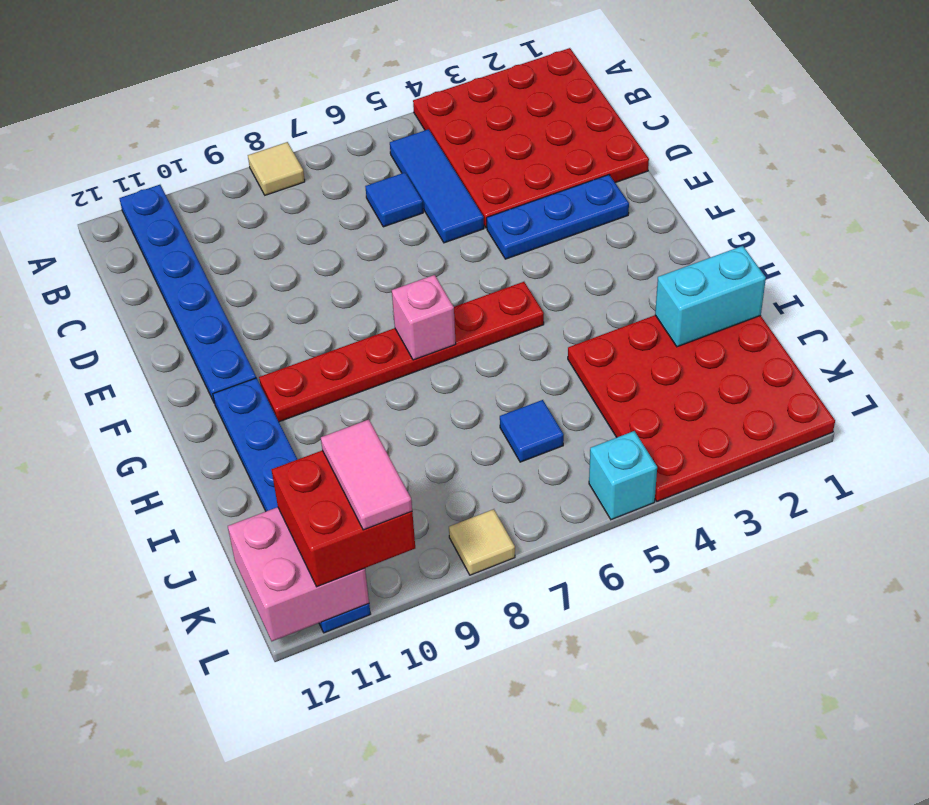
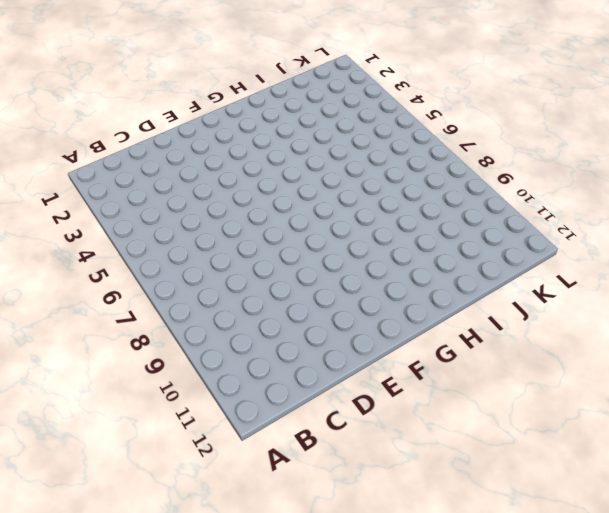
none -> red 4x4 plate [413,48,649,228]
none -> tan 1x1 tile [248,142,305,195]
none -> blue 1x6 plate [119,185,256,403]

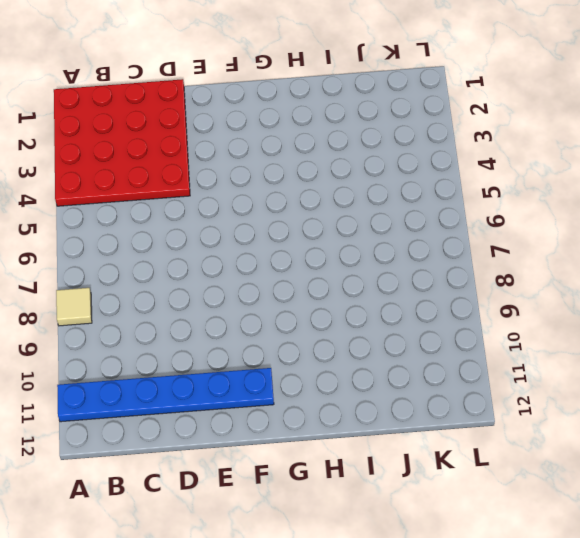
none -> blue 1x3 tile [390,129,484,243]
none -> blue 1x1 tile [365,173,423,227]
none -> blue 1x3 plate [487,175,629,259]

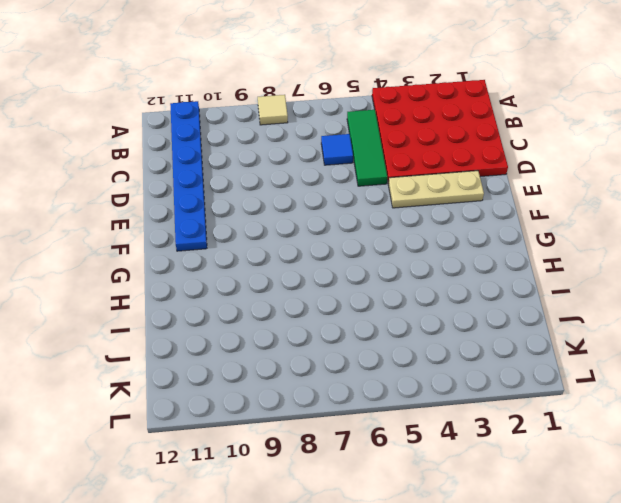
green 1x3 tile [347,110,387,186] -> blue 1x3 tile [390,129,484,243]
tan 1x3 plate [388,171,484,208] -> blue 1x3 plate [487,175,629,259]
none -> red 1x6 plate [259,282,544,422]
none -> blue 1x6 plate [213,378,370,633]
none -> red 4x4 plate [568,315,835,501]

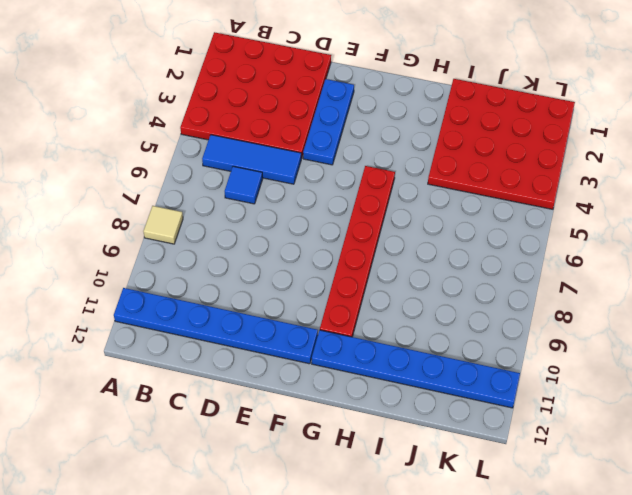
none -> blue 1x1 tile [500,400,564,462]
none -> cyan 1x1 brick [589,431,657,520]
none -> tan 1x1 tile [449,509,515,575]

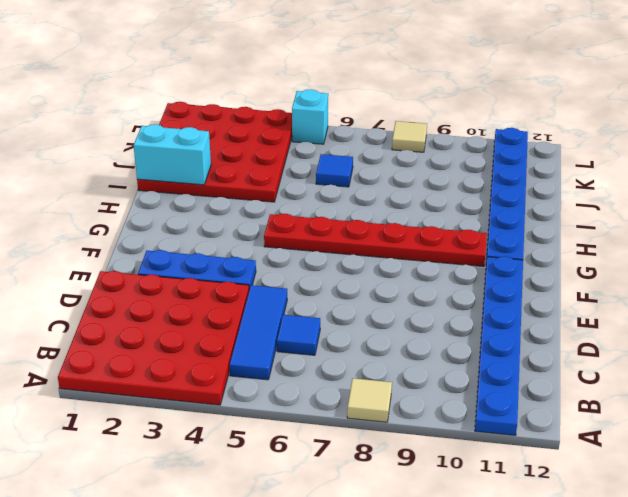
none -> pink 1x1 brick [392,275,456,360]
none -> pink 2x2 brick [228,507,369,641]
none -> red 2x2 brick [271,450,415,587]

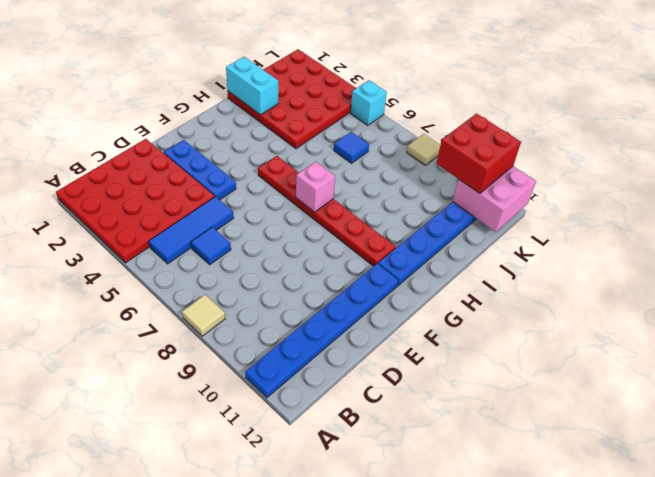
none -> pink 1x2 tile [321,419,412,530]

